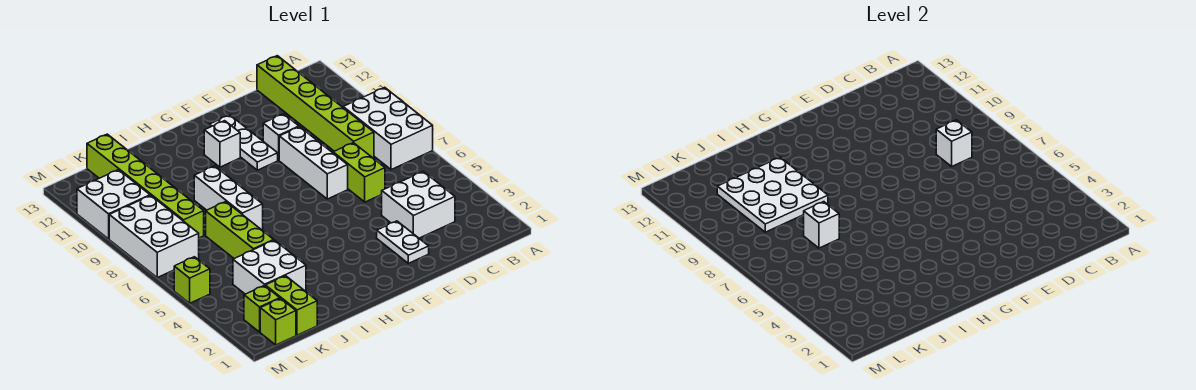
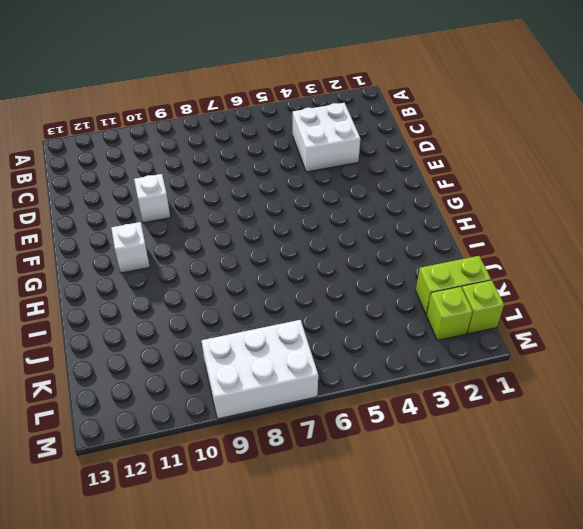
none -> white 2x3 brick [343,87,433,170]
none -> lime 1x6 brick [257,56,374,158]
none -> lime 1x2 brick [333,143,385,202]

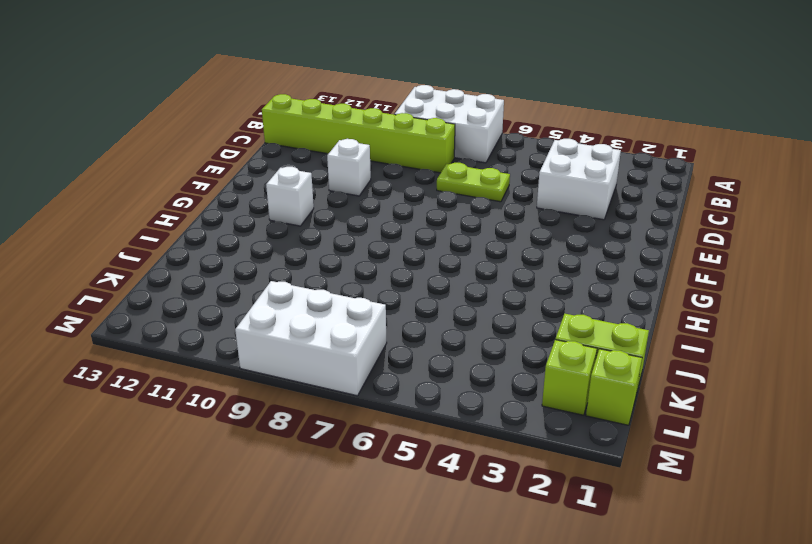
lime 1x2 plate [437,163,510,202] -> lime 1x2 brick [333,143,385,202]
none -> white 1x2 plate [377,221,429,263]
none -> white 1x3 brick [279,127,348,199]
none -> white 1x3 plate [210,115,278,170]

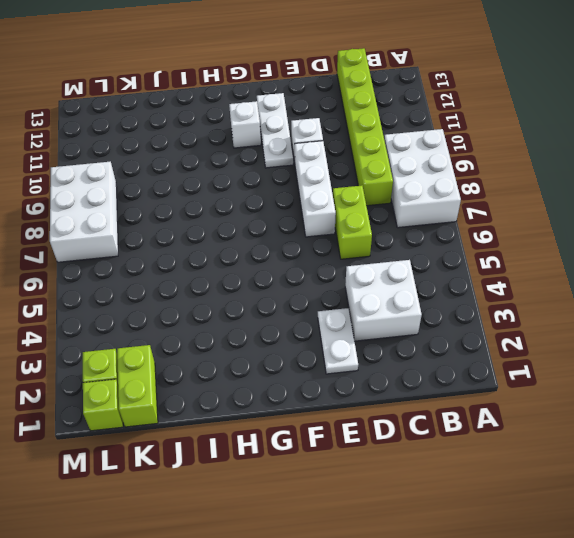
none -> white 1x3 brick [194,166,263,230]
none -> white 2x2 brick [233,240,306,294]
none -> lime 1x3 brick [206,202,274,259]

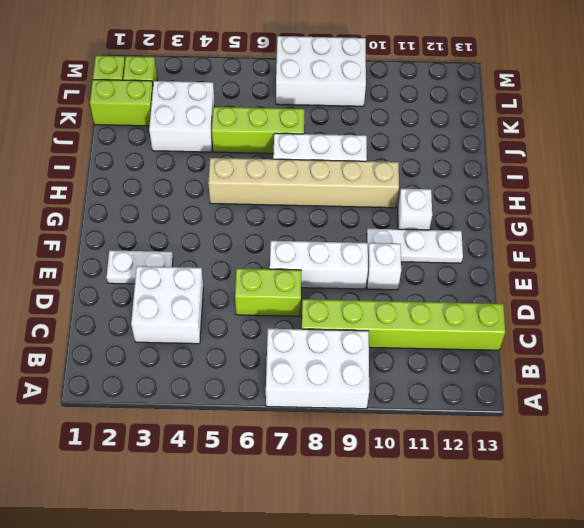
tan 1x6 brick [208,158,399,208] -> none
none -> lime 1x6 brick [87,134,204,238]
none -> white 2x2 brick [77,170,150,239]
none -> lime 1x1 brick [174,257,210,303]

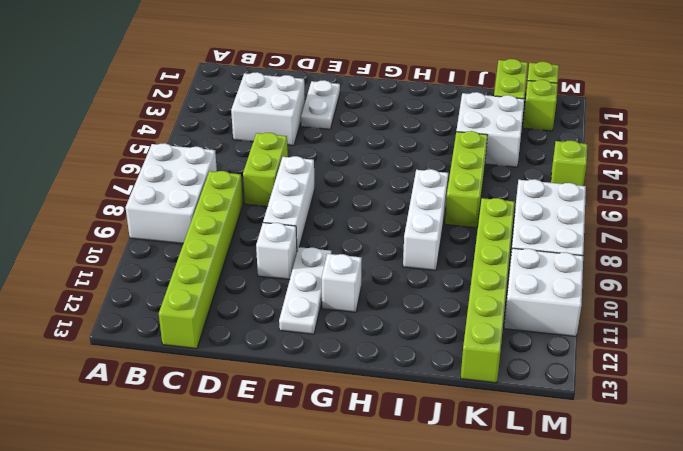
none -> white 1x1 brick [936,120,972,166]
none -> white 3x3 plate [717,157,828,232]
none -> white 1x1 brick [804,202,839,248]

